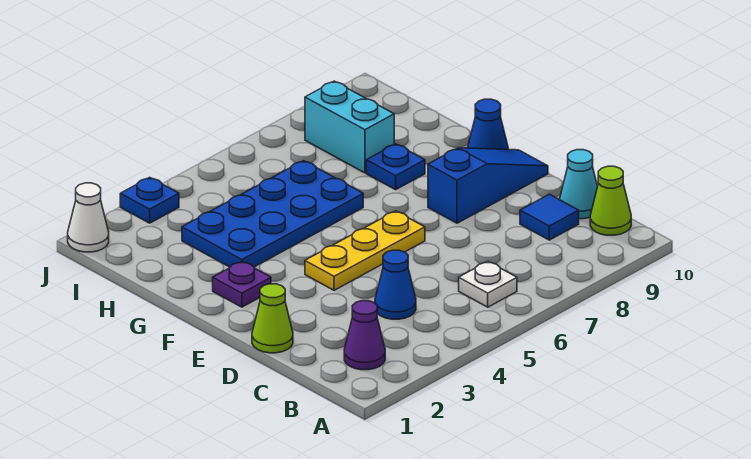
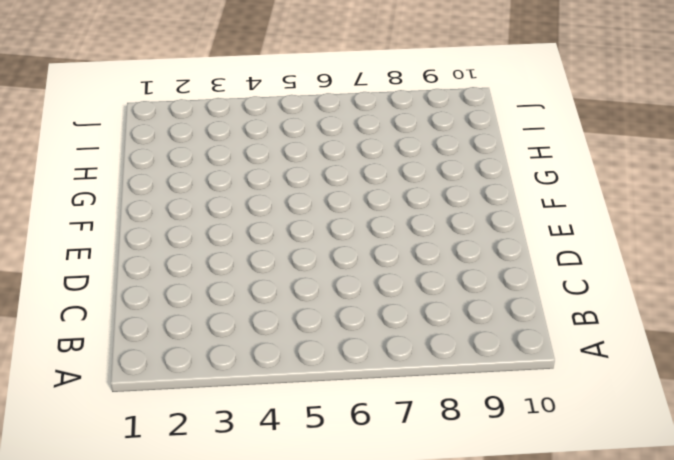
none -> purple 1x1 cone [344,301,385,370]
none -> white 1x1 plate [459,262,517,307]
none -> lime 1x1 cone [590,166,631,235]

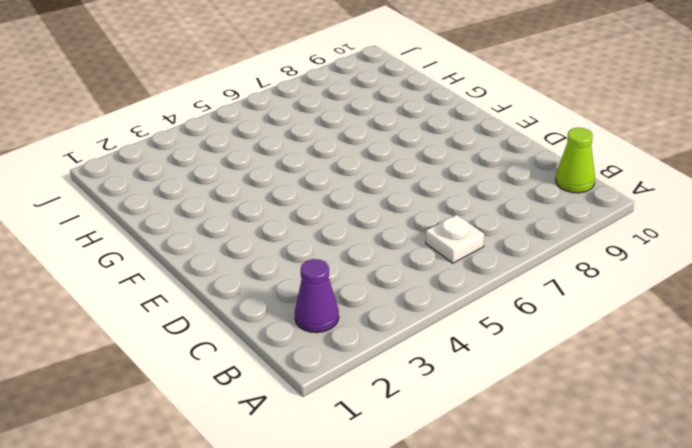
none -> blue 1x1 cone [375,250,416,319]
none -> blue 1x1 tile [520,194,579,240]
none -> cyan 1x1 cone [560,150,598,219]

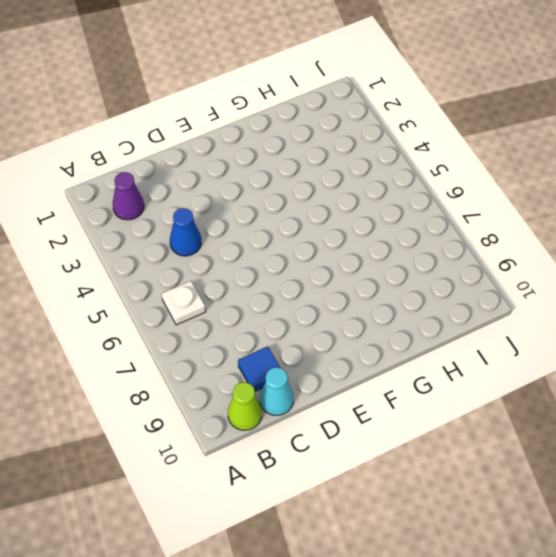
none -> lime 1x1 cone [252,284,293,353]
none -> yellow 1x3 plate [305,211,425,290]
none -> blue 1x3 slope [428,148,548,223]

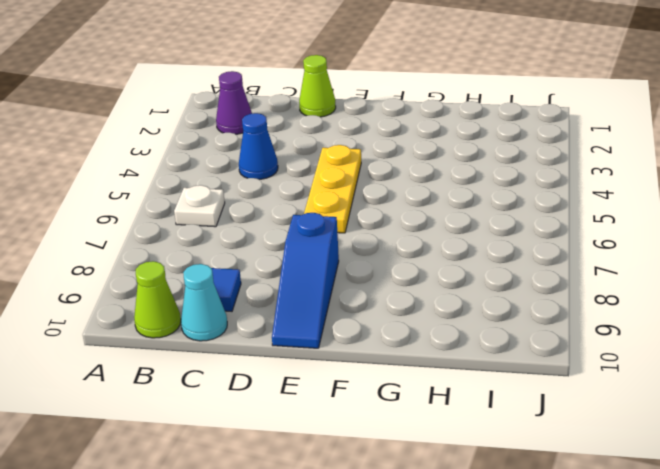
none -> purple 1x1 plate [213,261,271,307]
none -> blue 1x1 cone [468,99,508,150]
none -> blue 2x4 plate [182,161,363,267]

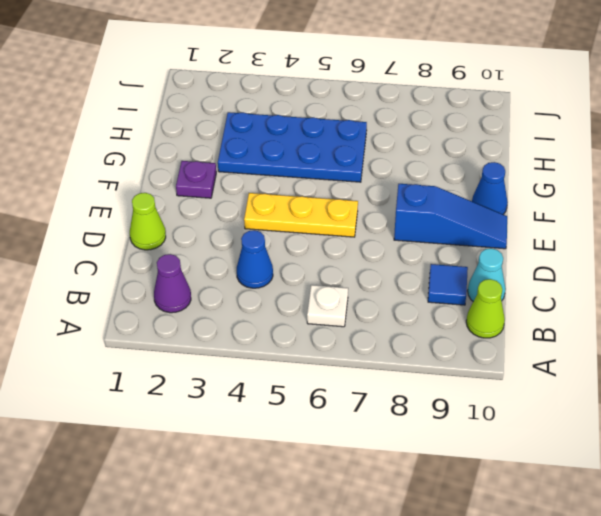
none -> blue 1x1 plate [366,144,425,190]
none -> cyan 1x2 brick [305,81,394,173]
none -> white 1x1 cone [68,183,109,252]

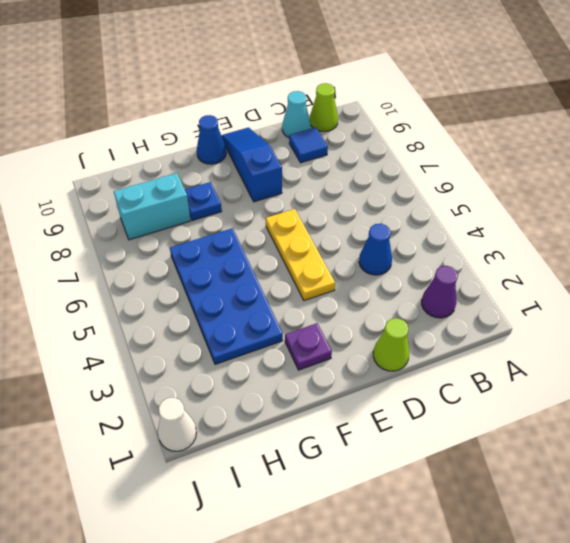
none -> white 1x1 plate [459,262,517,307]
none -> blue 1x1 plate [120,177,179,223]

